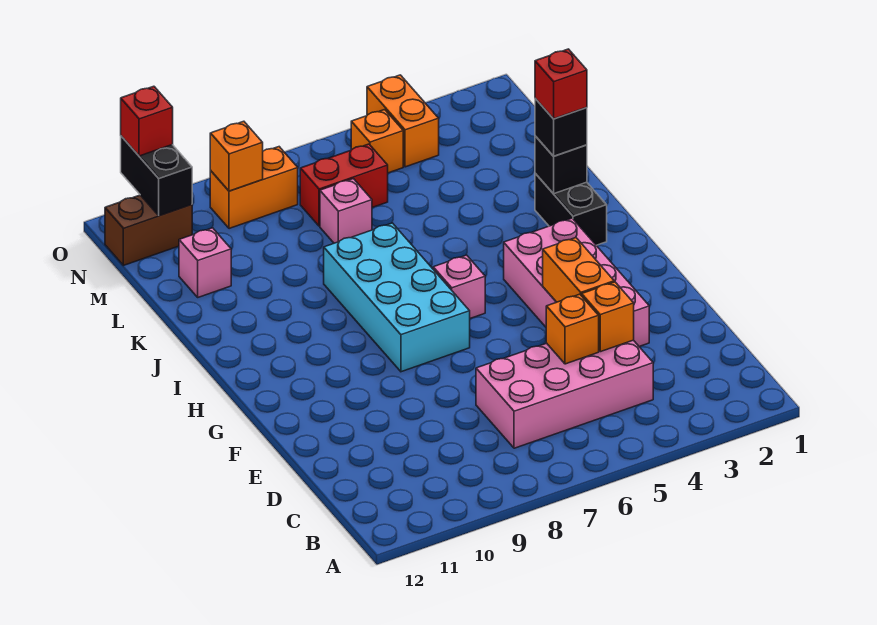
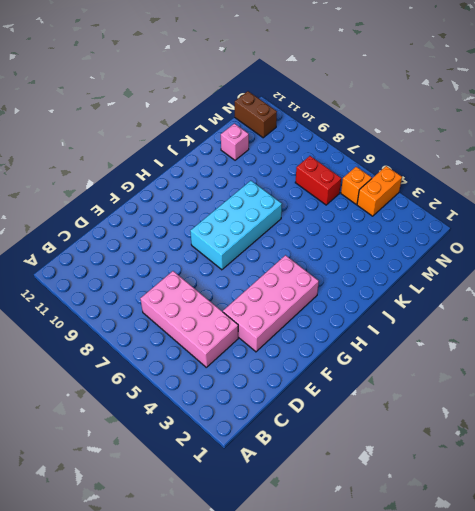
none -> pink 1x1 brick [433,255,485,318]
none -> black 1x2 brick [535,173,607,245]
none -> pink 1x1 brick [320,179,372,243]

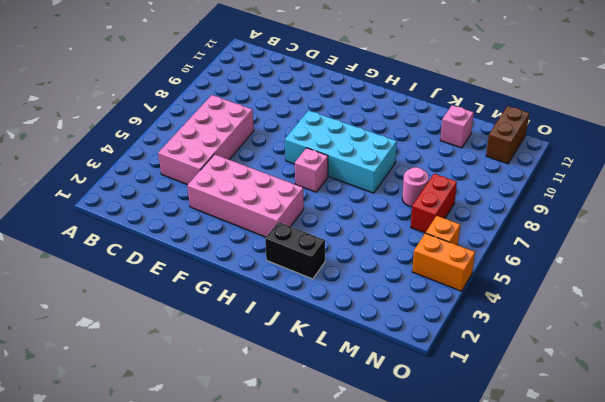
pink 1x1 round brick [402,167,429,207] -> pink 1x1 brick [320,179,372,243]
none -> orange 1x2 brick [210,147,298,229]
none -> orange 1x1 brick [582,282,634,352]
none -> orange 1x1 brick [546,294,599,364]

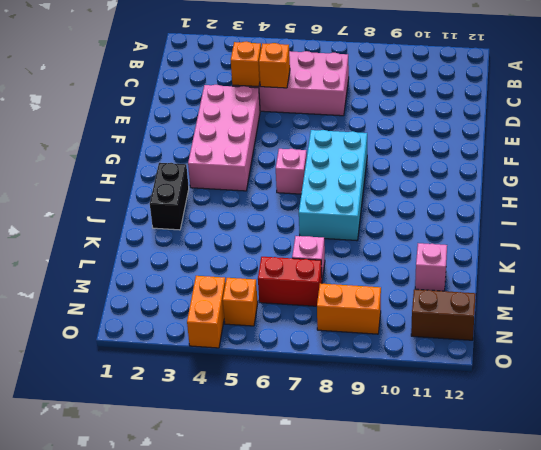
none -> orange 1x2 brick [543,238,614,302]
none -> black 1x1 brick [535,136,587,194]
none -> orange 1x1 brick [210,121,263,191]

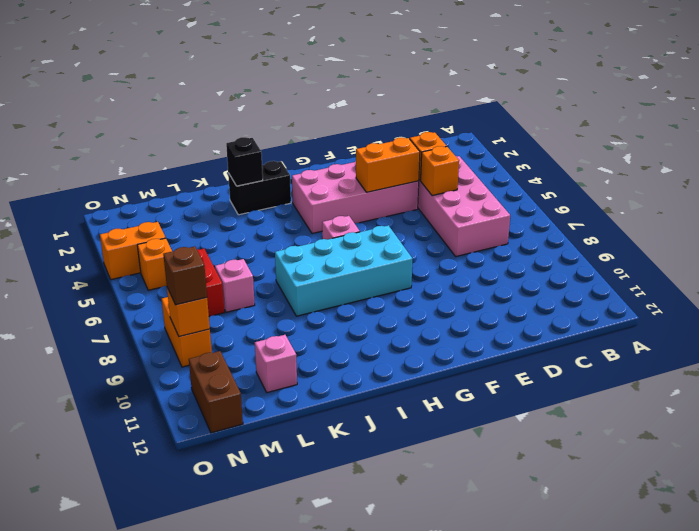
brown 1x1 brick [163,246,207,305] -> none
none -> black 1x2 brick [121,136,192,216]
none -> black 1x1 brick [535,98,587,156]
none -> red 1x1 brick [121,86,173,156]

